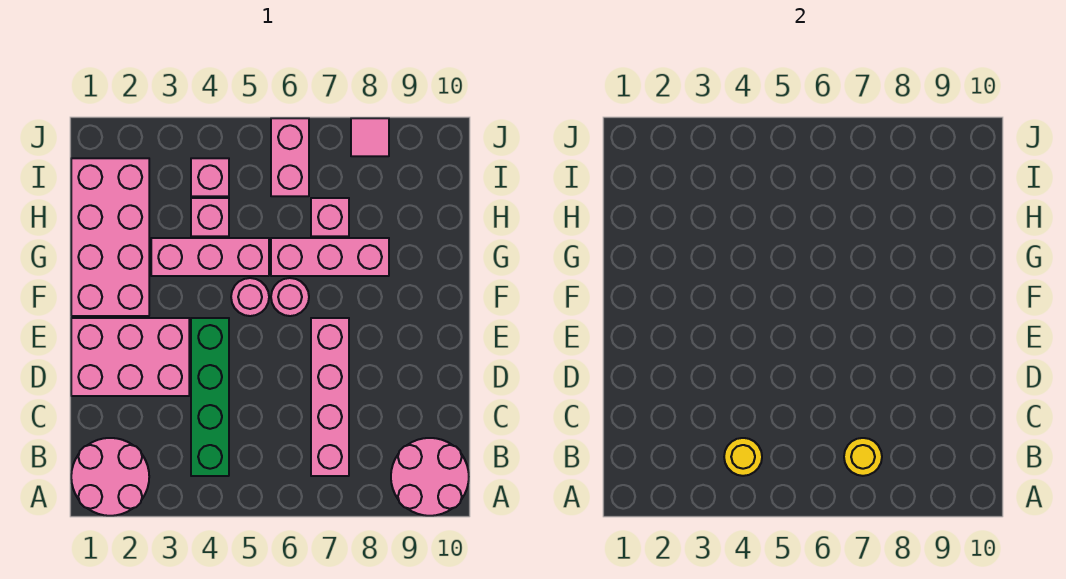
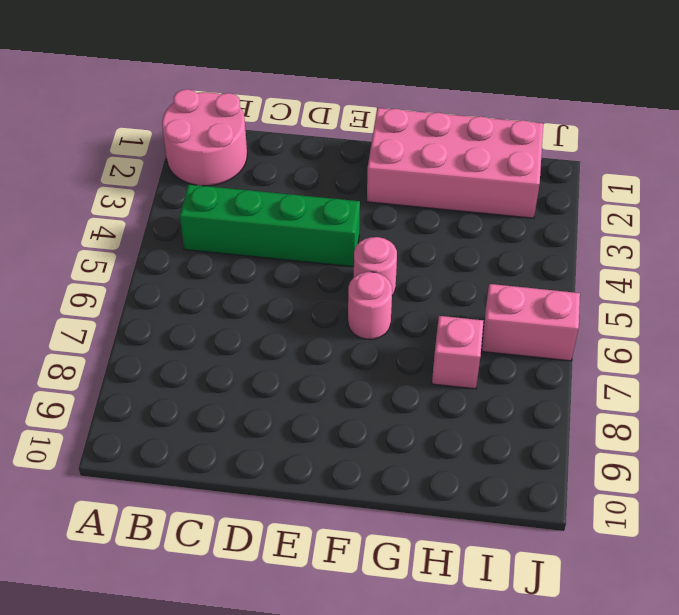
none -> pink 2x2 round brick [391,438,469,516]
none -> pink 1x4 brick [311,318,349,476]
none -> pink 2x3 brick [71,318,189,396]

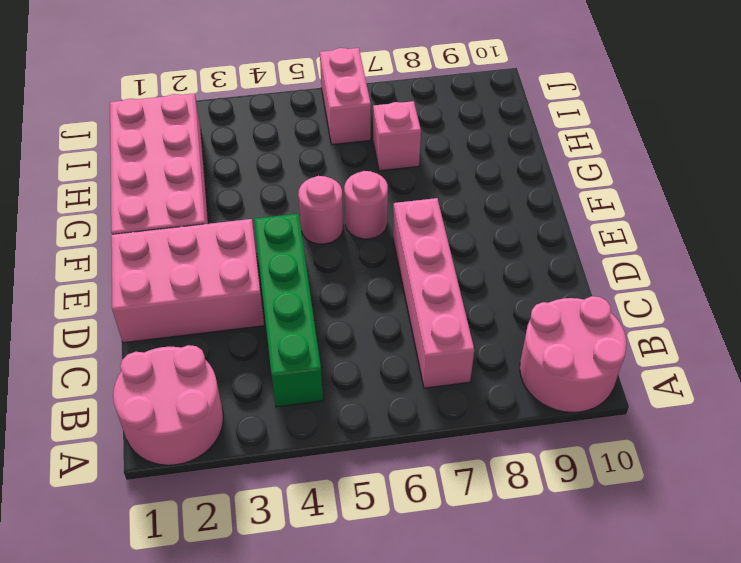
none -> pink 1x3 brick [151,238,269,276]
none -> pink 1x3 brick [271,238,389,276]
none -> pink 1x1 brick [191,198,229,236]

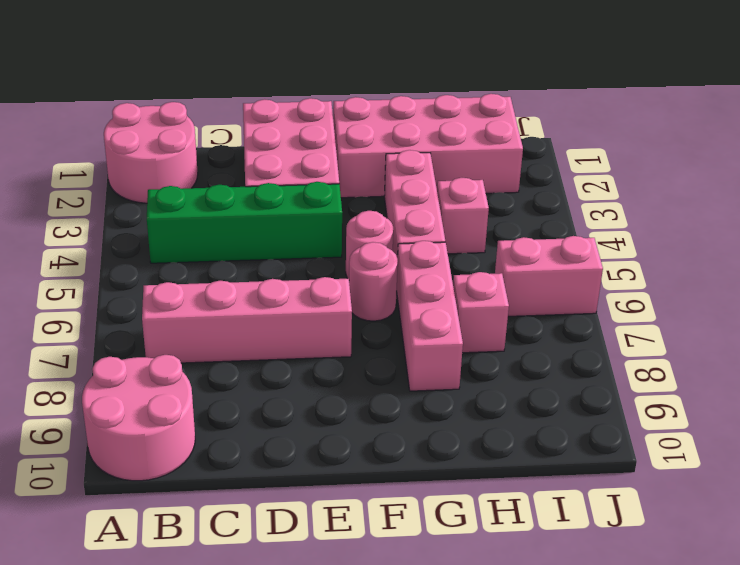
none -> pink 1x1 brick [191,158,229,196]
none -> pink 1x1 tile [351,118,389,156]
none -> yellow 1x1 round brick [724,438,762,476]

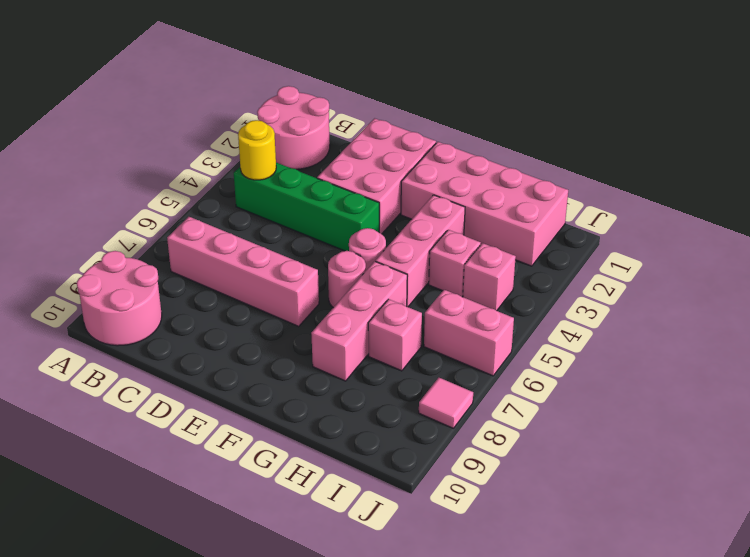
none -> yellow 1x1 round brick [844,438,882,476]

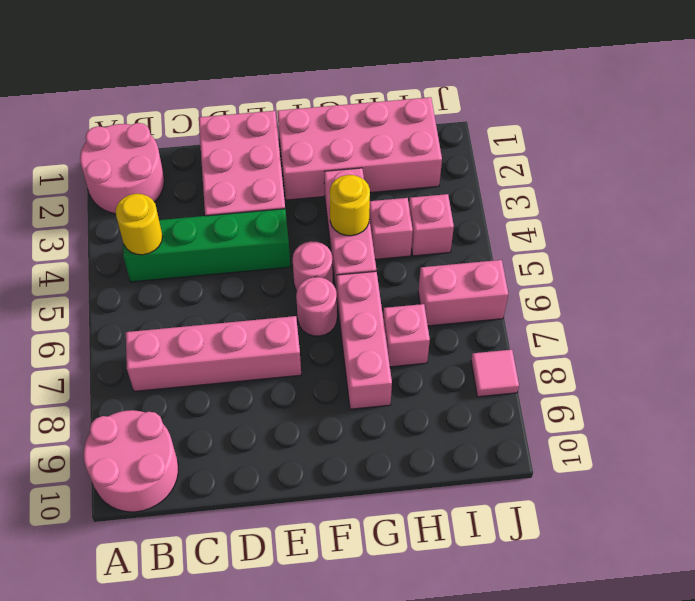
yellow 1x1 round brick [330,175,370,236] -> yellow 1x1 round brick moved to [844,438,882,476]

